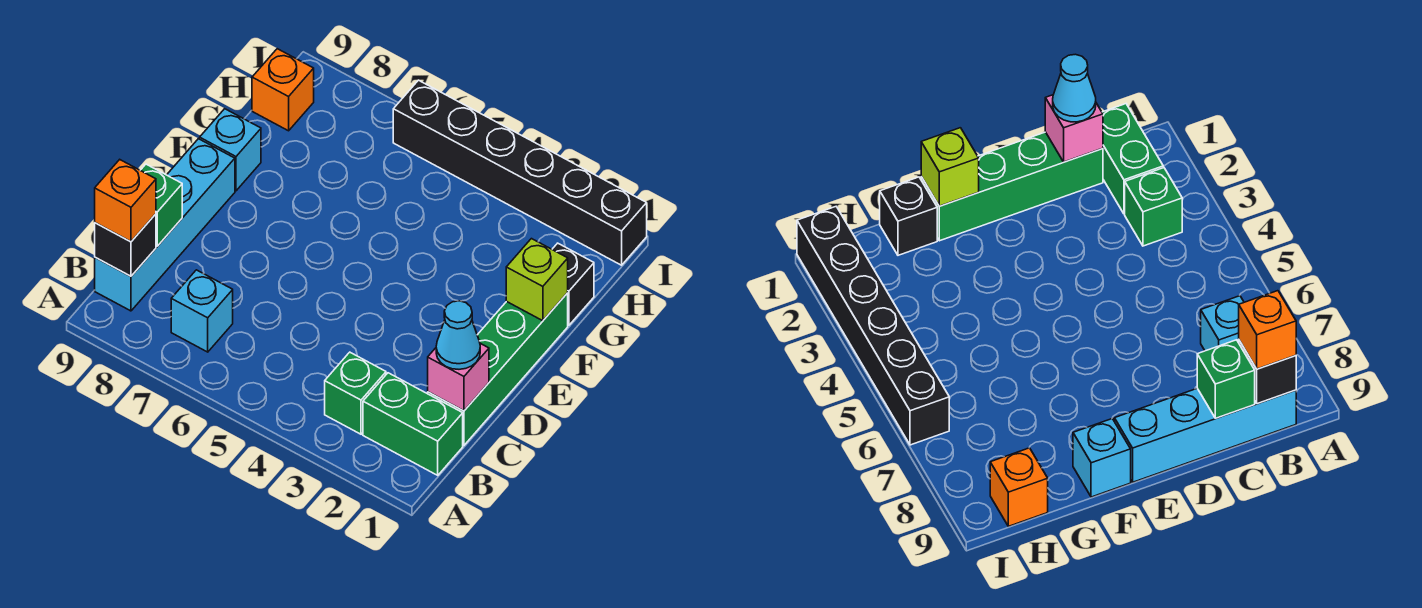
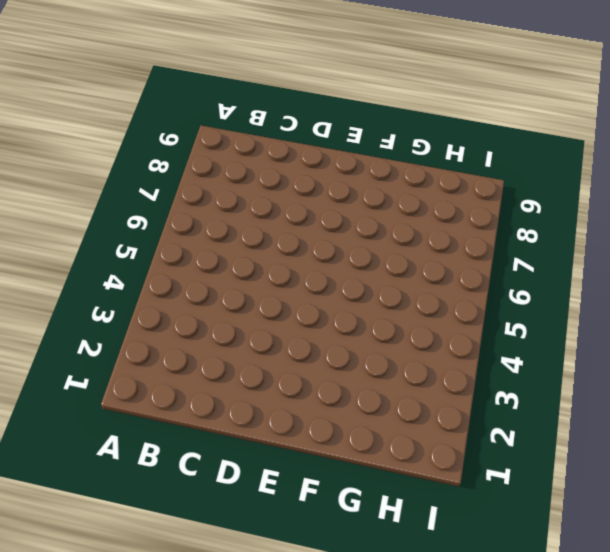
none -> green 1x2 brick [363,373,463,475]
none -> green 1x1 brick [325,352,386,434]
none -> cyan 1x1 brick [171,270,233,352]

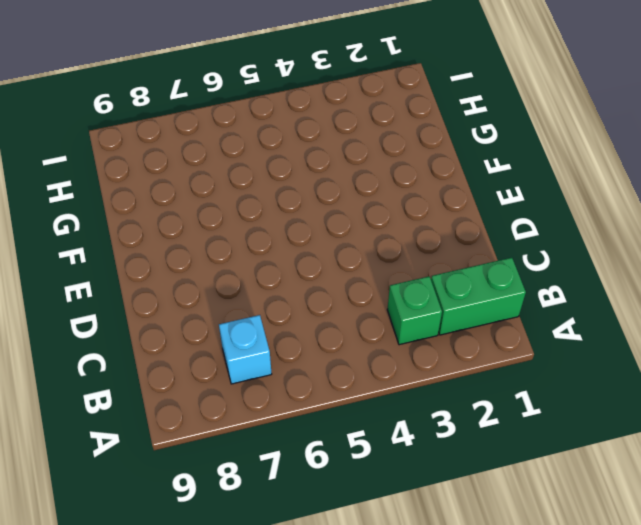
none -> cyan 1x4 brick [95,139,235,311]
none -> green 1x4 brick [428,293,568,445]
none -> cyan 1x1 brick [200,109,261,191]

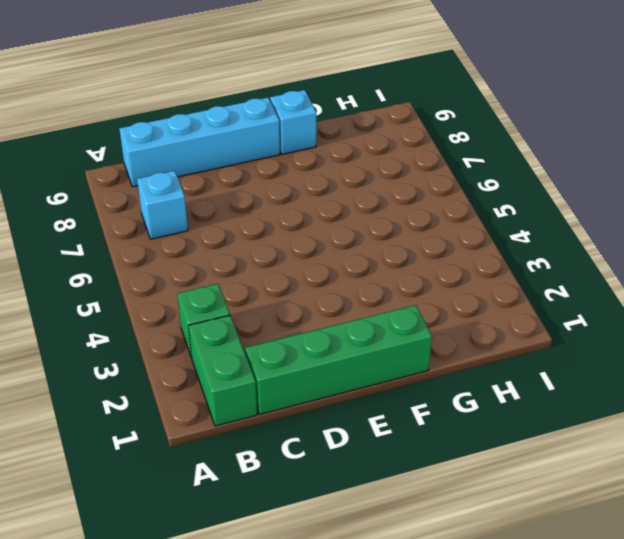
none -> black 1x1 brick [552,243,594,325]
none -> orange 1x1 brick [252,49,314,131]
none -> black 1x6 brick [393,80,647,265]

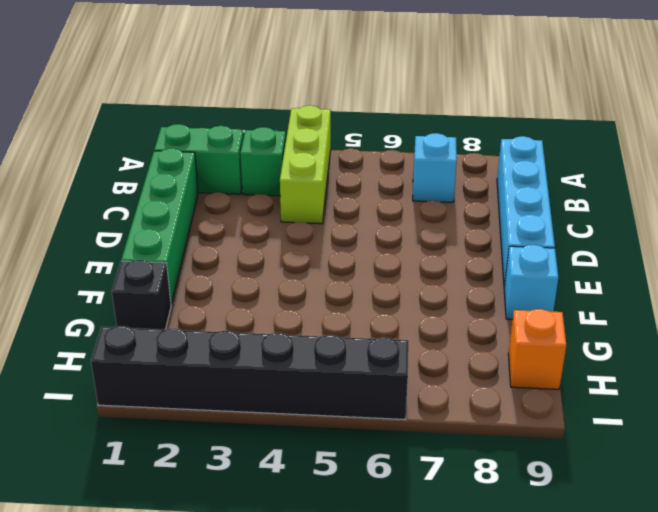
lime 1x3 brick [280,105,331,224] -> none
none -> black 1x1 brick [95,214,156,276]
none -> pink 1x1 brick [428,343,489,411]
none -> green 1x1 brick [140,164,182,246]

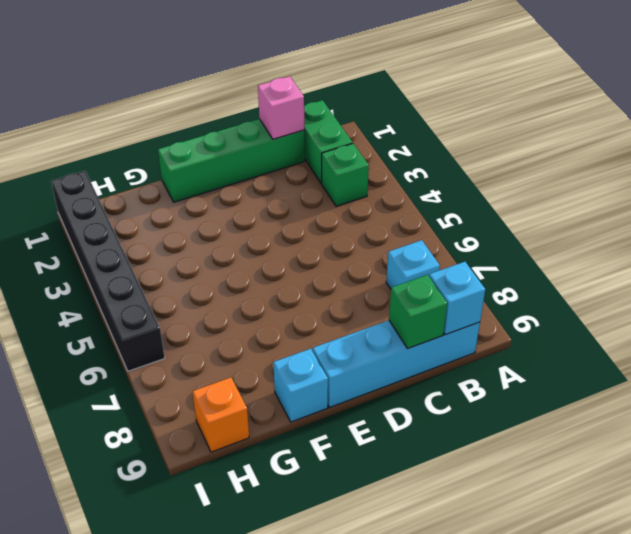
cyan 1x1 brick [429,262,485,335] -> black 1x1 brick [95,214,156,276]
none -> black 1x1 brick [552,243,594,325]
none -> lime 1x1 brick [506,239,568,321]
none -> orange 1x1 brick [95,160,156,242]

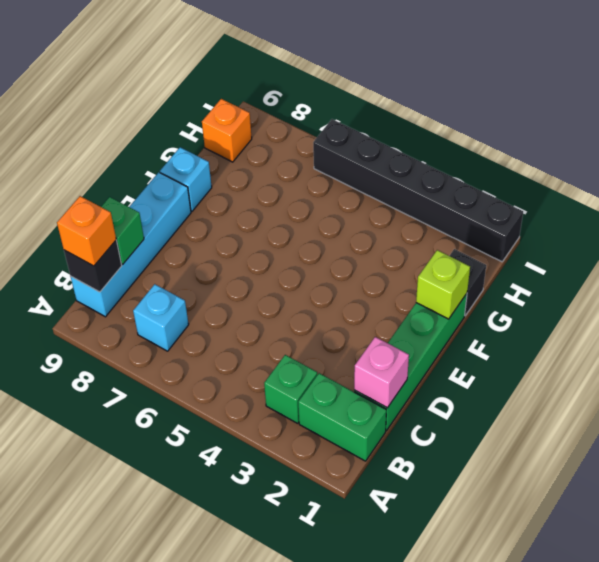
none -> cyan 1x1 cone [436,301,480,369]

